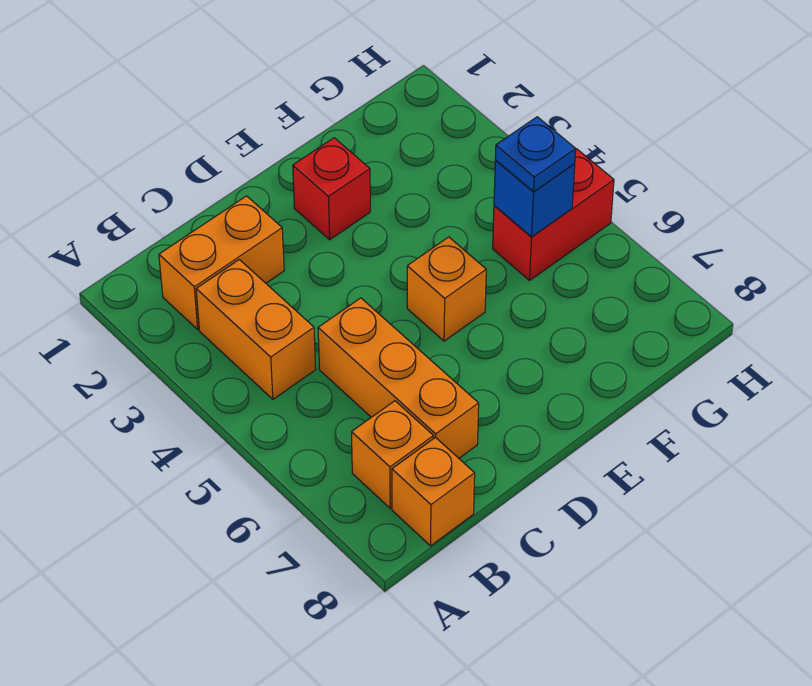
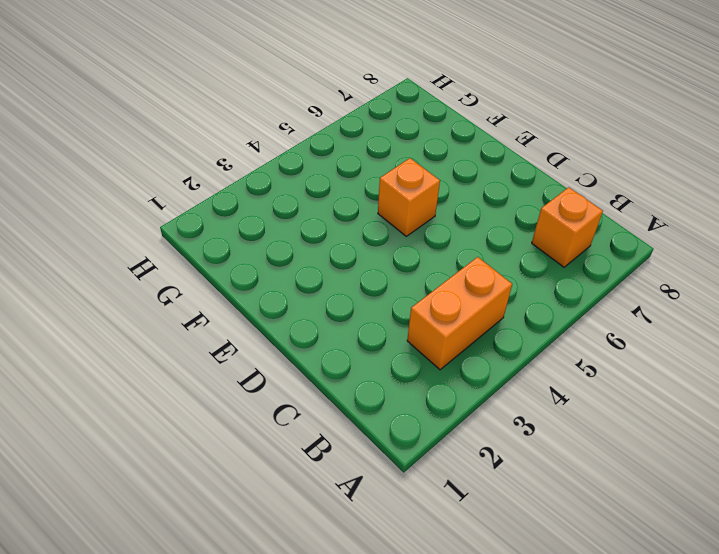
none -> orange 1x2 brick [159,196,284,329]
none -> orange 1x1 brick [392,437,475,546]

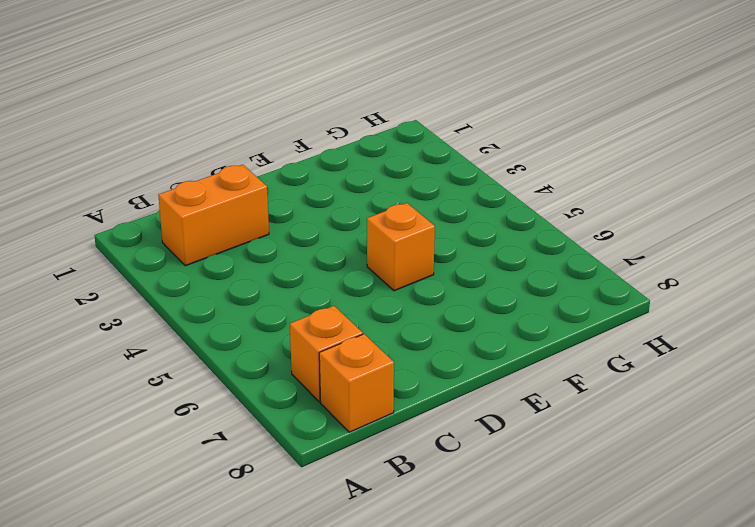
none -> orange 1x2 brick [196,260,316,399]
none -> orange 1x3 brick [318,298,479,458]

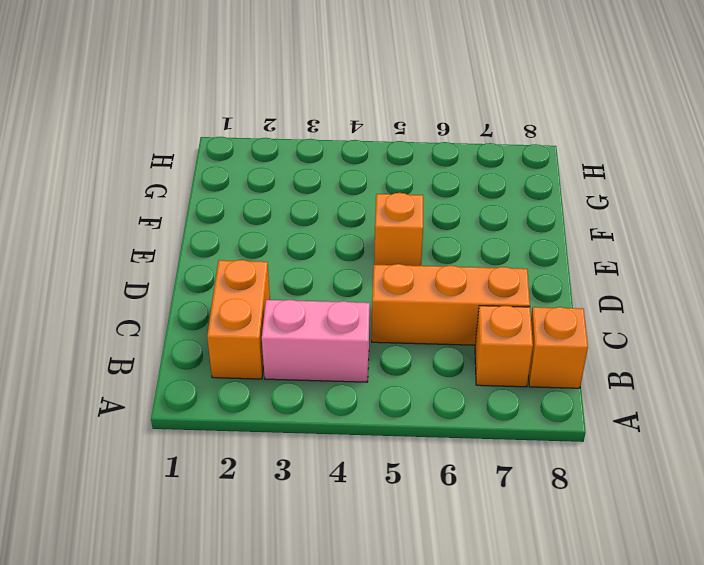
pink 1x2 brick [262,300,370,382] -> orange 1x2 brick [196,260,316,399]
none -> red 1x1 brick [293,138,370,240]
none -> red 1x2 brick [493,149,614,280]

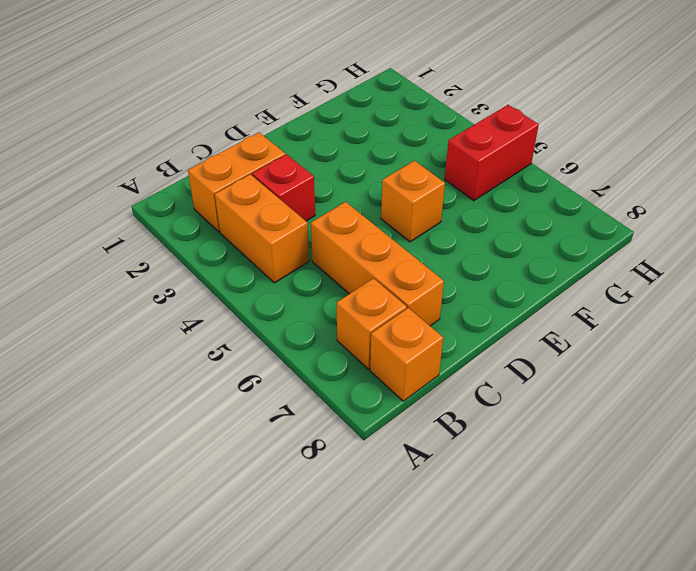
red 1x1 brick [252,154,315,221] -> red 1x1 brick moved to [293,138,370,240]
none -> blue 1x1 brick [494,161,575,237]
none -> blue 1x1 plate [495,117,576,192]

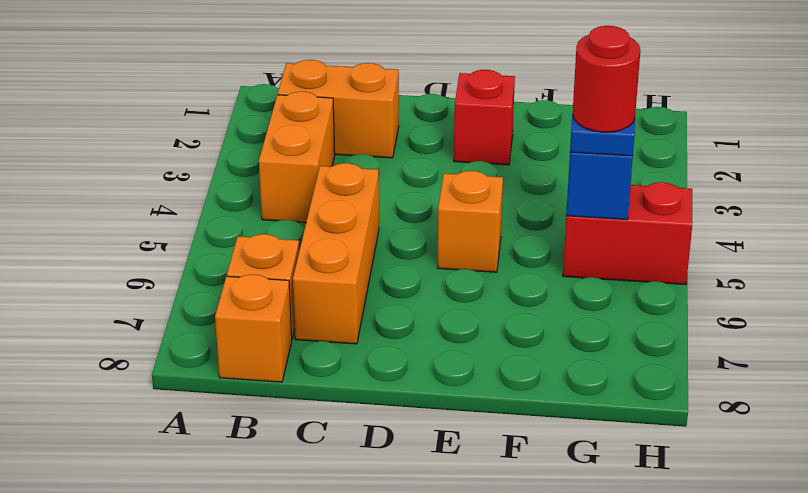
red 1x1 round brick [573,26,640,132] -> none

